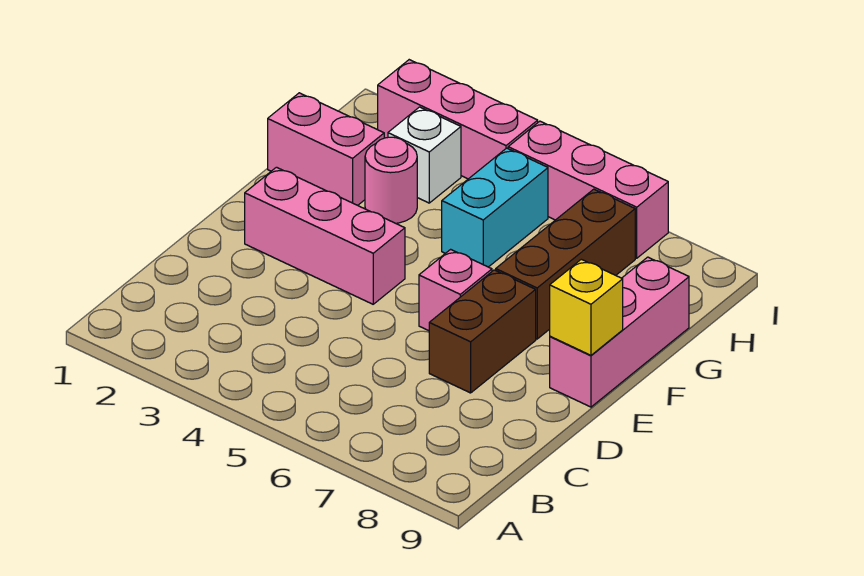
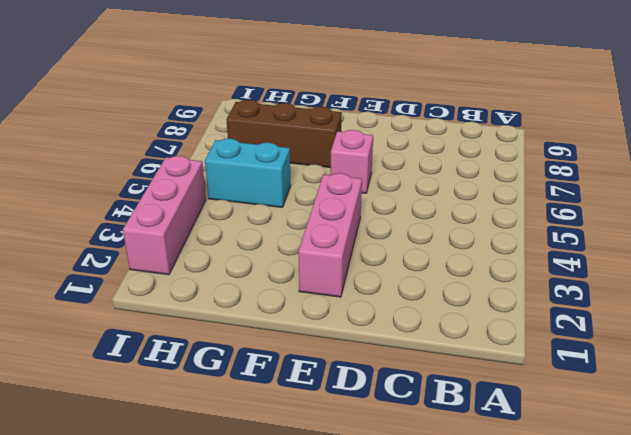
none -> brown 1x2 brick [429,270,536,393]
none -> pink 1x3 brick [550,257,689,407]
none -> pink 1x2 brick [268,93,384,205]

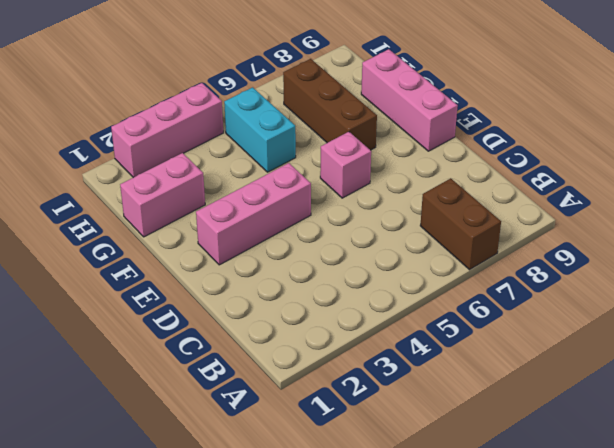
brown 1x2 brick [420,178,501,270] -> brown 1x2 brick moved to [429,270,536,393]
none -> pink 1x1 round brick [365,137,417,223]
none -> white 1x1 brick [388,107,461,203]
none -> pink 1x3 brick [508,121,668,258]

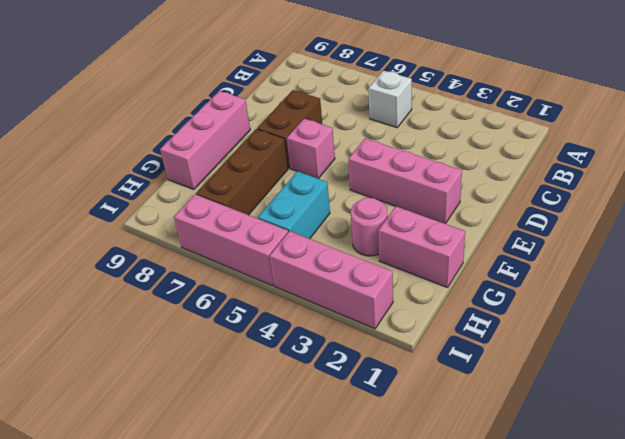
white 1x1 brick [368,71,412,128] -> white 1x1 brick moved to [388,107,461,203]
none -> yellow 1x1 brick [550,259,623,355]

